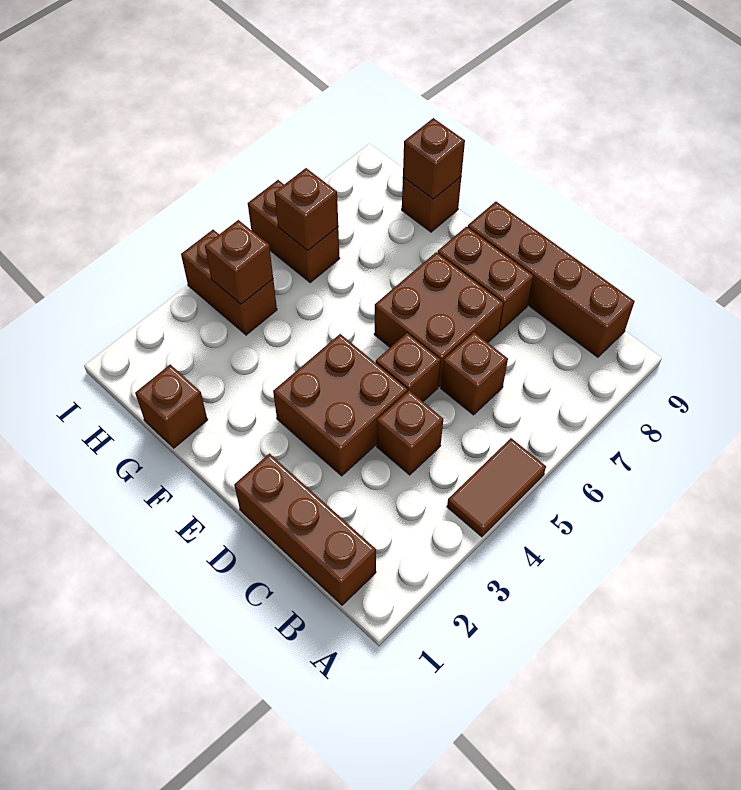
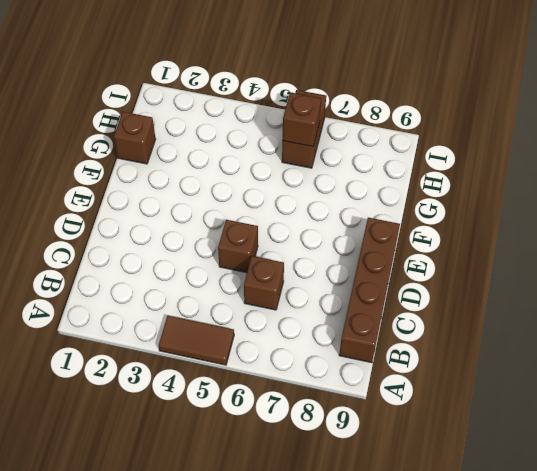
none -> brown 1x3 brick [234,454,376,605]
none -> brown 1x1 brick [377,391,443,475]
none -> brown 2x2 brick [273,334,407,476]

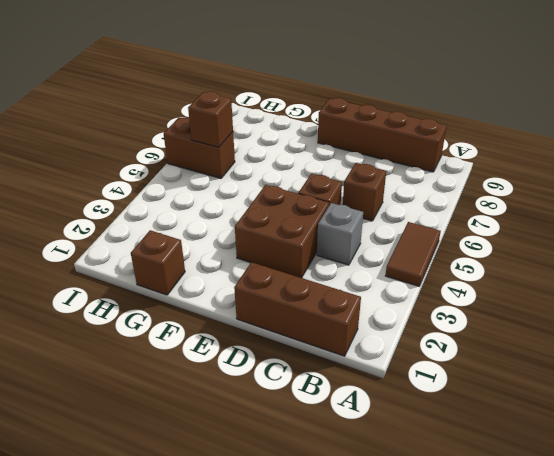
grey 1x1 brick [317,203,363,265] -> brown 1x1 brick [377,391,443,475]
none -> brown 2x2 brick [374,252,503,387]
none -> brown 1x2 brick [438,227,533,332]
none -> brown 1x1 brick [402,177,461,232]

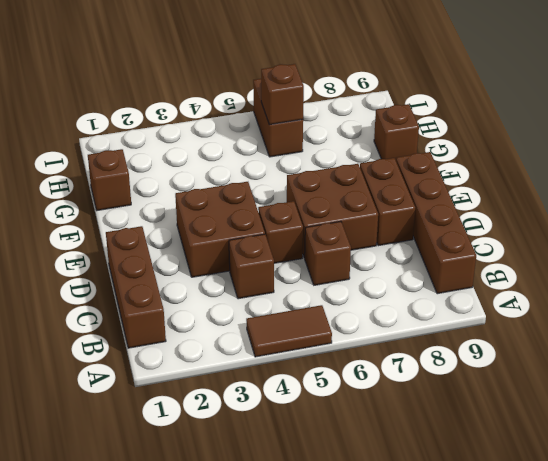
none -> brown 1x2 brick [181,230,277,335]
none -> brown 1x1 brick [403,118,465,199]
none -> brown 1x1 brick [205,220,273,304]

